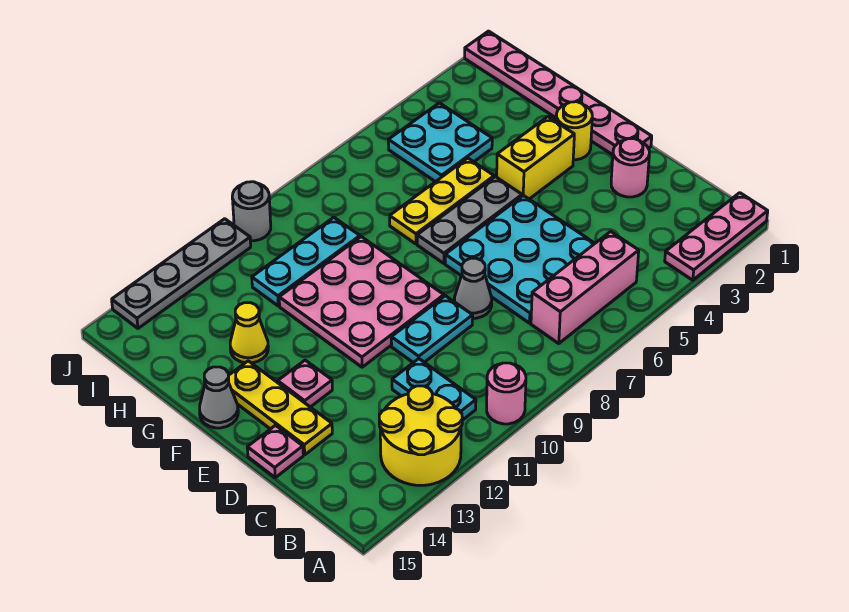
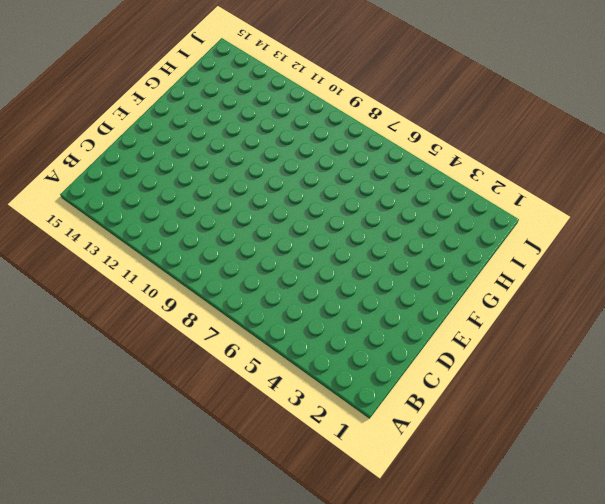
none -> pink 1x3 plate [665,193,768,280]
none -> pink 1x1 round brick [487,363,526,424]
none -> yellow 2x2 round brick [379,386,462,485]

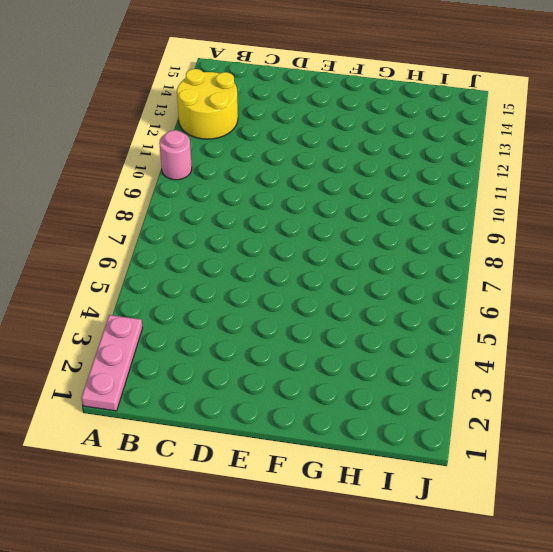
none -> pink 1x3 brick [531,231,639,344]
none -> cyan 1x2 plate [392,359,476,420]
none -> cyan 3x3 plate [445,195,595,323]

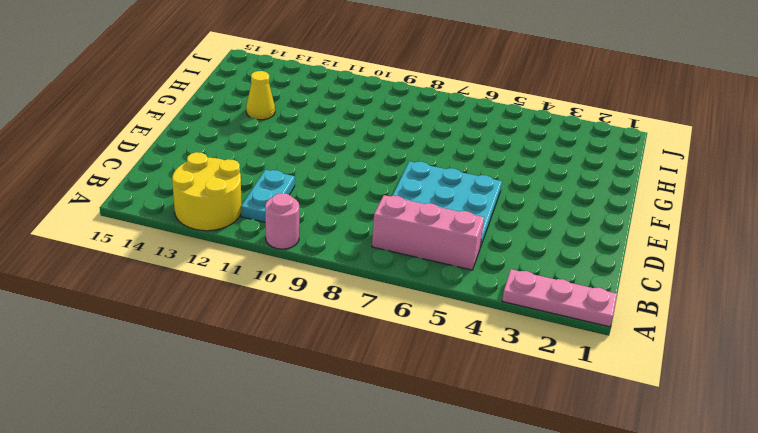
none -> pink 1x1 round brick [611,139,649,197]
none -> grey 1x1 cone [454,258,492,318]
none -> cyan 1x2 plate [391,296,473,363]

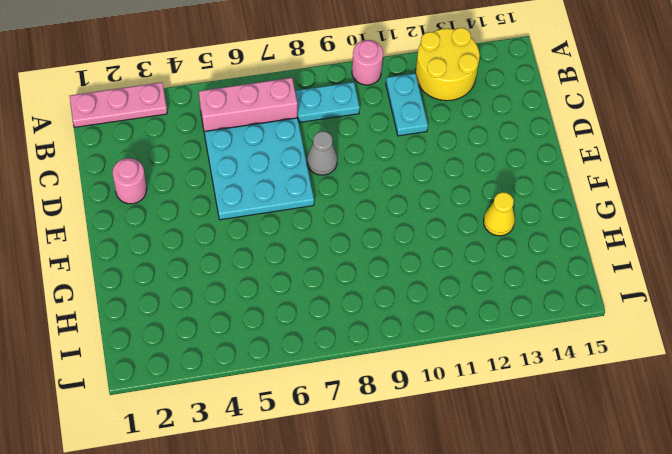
cyan 1x2 plate [295,82,360,122] -> cyan 1x2 plate moved to [391,296,473,363]
none -> yellow 1x3 plate [228,361,332,455]
none -> pink 1x1 plate [247,425,303,477]
none -> pink 1x6 plate [465,31,652,155]

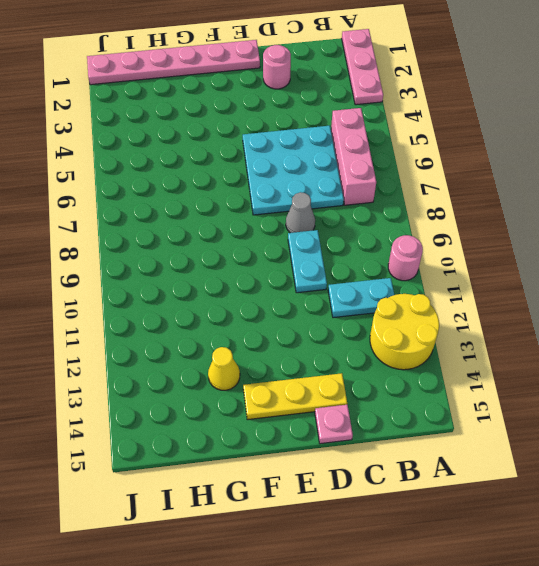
none -> pink 3x3 plate [279,237,444,367]
none -> pink 1x1 plate [278,360,332,407]
none -> yellow 1x1 round brick [556,102,592,160]

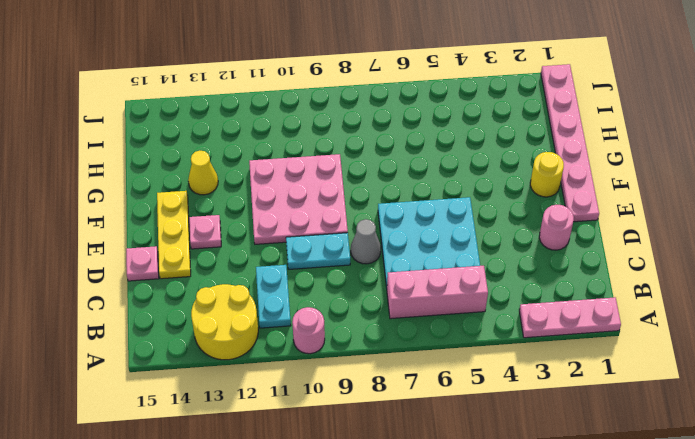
none -> yellow 1x2 brick [497,117,574,199]
none -> grey 1x3 plate [417,177,522,263]
none -> grey 1x1 cone [200,367,238,428]

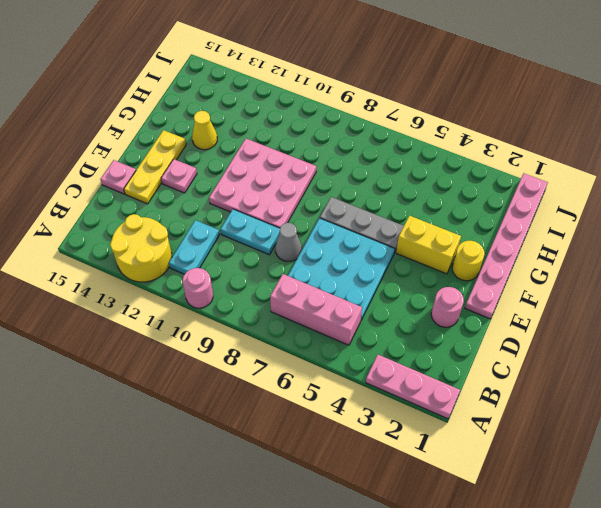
none -> grey 1x1 cone [200,367,238,428]
none -> yellow 1x3 plate [390,158,494,244]
none -> cyan 2x2 plate [388,103,492,182]

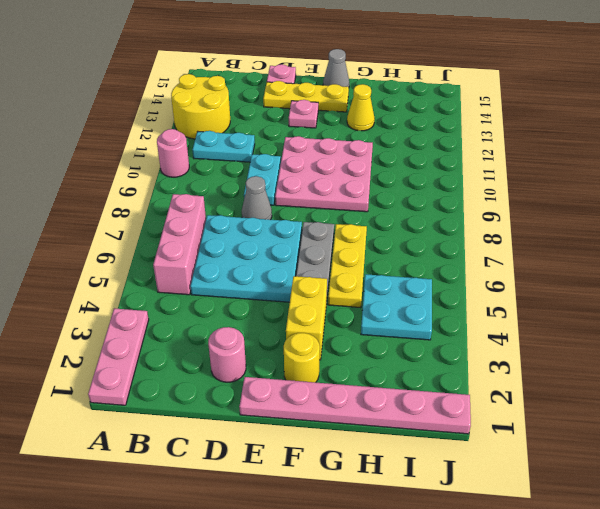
none -> cyan 1x3 plate [252,217,360,306]
none -> grey 1x1 round brick [232,182,271,241]
none -> grey 1x4 plate [112,219,251,328]

